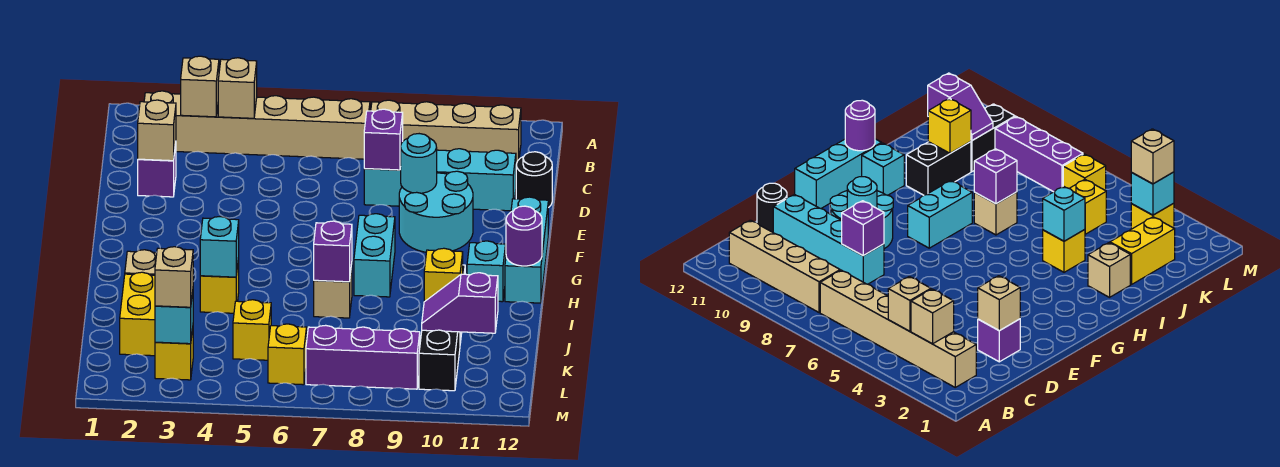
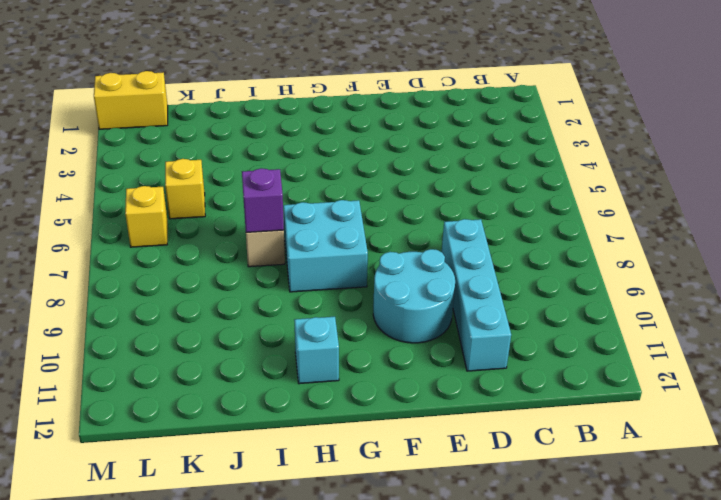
cyan 2x2 brick [283,200,368,292] -> cyan 1x2 brick [354,214,395,297]
yellow 1x2 brick [94,71,168,129] -> yellow 1x2 brick moved to [120,272,155,356]
none -> tan 1x6 brick [144,91,370,159]
none -> tan 1x4 brick [371,100,521,164]
none -> purple 1x1 brick [138,144,176,197]
none -> black 1x1 round brick [516,152,552,208]

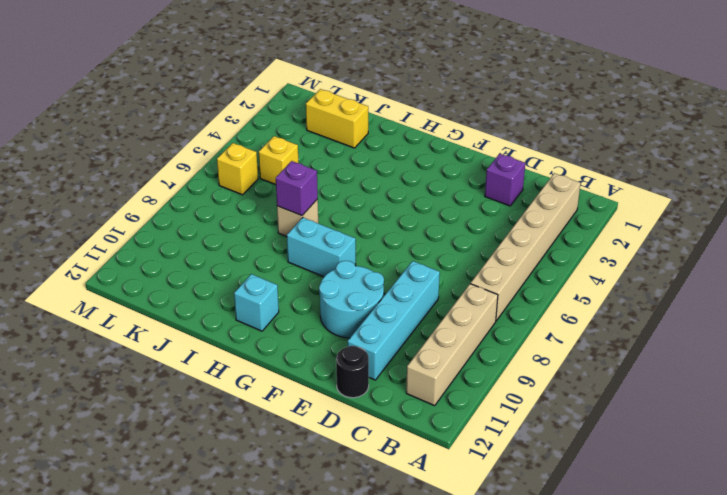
none -> cyan 1x3 brick [505,197,548,303]
none -> tan 1x1 brick [125,250,157,275]
none -> yellow 1x1 brick [200,258,239,313]
none -> black 1x2 brick [906,142,971,195]

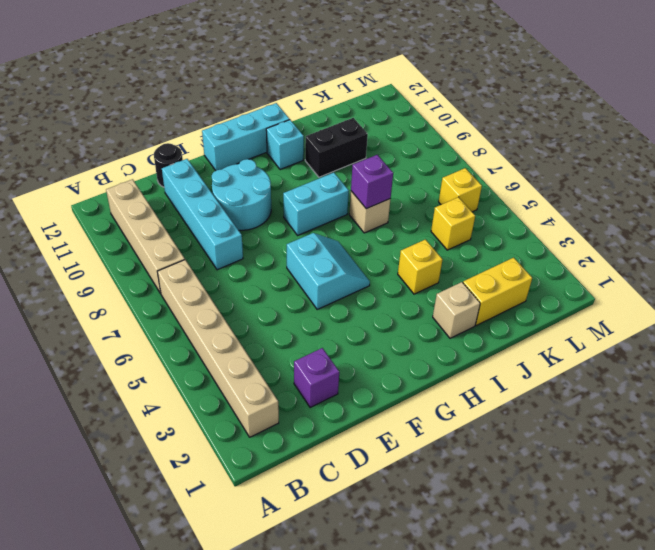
cyan 2x2 slope [287,233,370,309] -> none
none -> black 1x2 brick [419,330,460,391]
none -> yellow 1x1 brick [155,329,193,380]
none -> purple 1x3 brick [306,325,420,389]
none -> tan 1x1 brick [181,56,219,117]

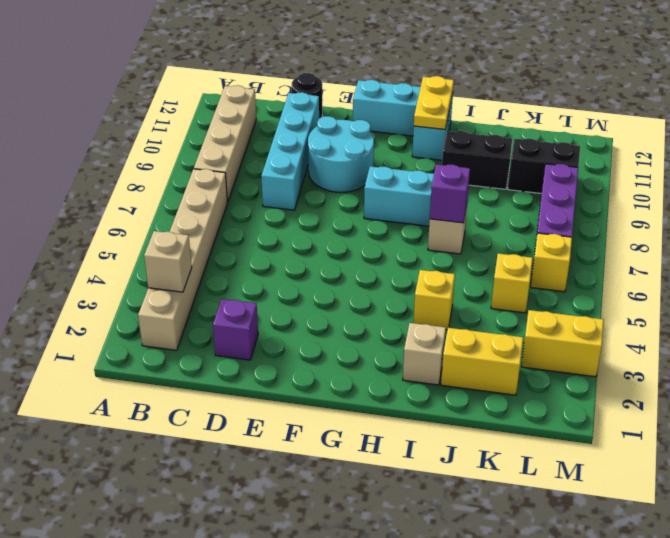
yellow 1x2 plate [414,76,454,129] -> purple 1x1 round brick [506,206,542,266]
yellow 1x2 brick [521,310,604,377] -> yellow 1x1 brick [155,329,193,380]
none -> tan 1x1 brick [218,58,257,118]
none -> tan 1x1 brick [138,100,176,161]
none -> purple 1x1 brick [364,109,403,170]
none -> cyan 1x1 round brick [401,134,437,193]

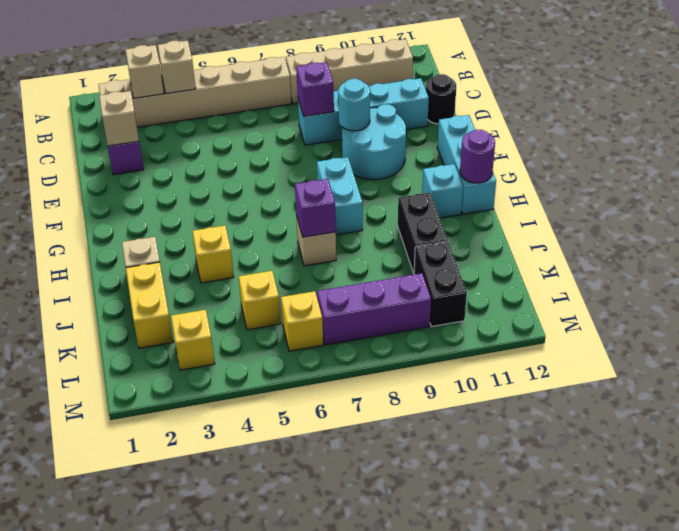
none -> cyan 1x1 brick [200,217,239,277]
none -> yellow 1x1 brick [424,248,463,302]
none -> purple 1x2 slope [422,273,498,333]
none -> cyan 1x1 brick [155,292,193,344]

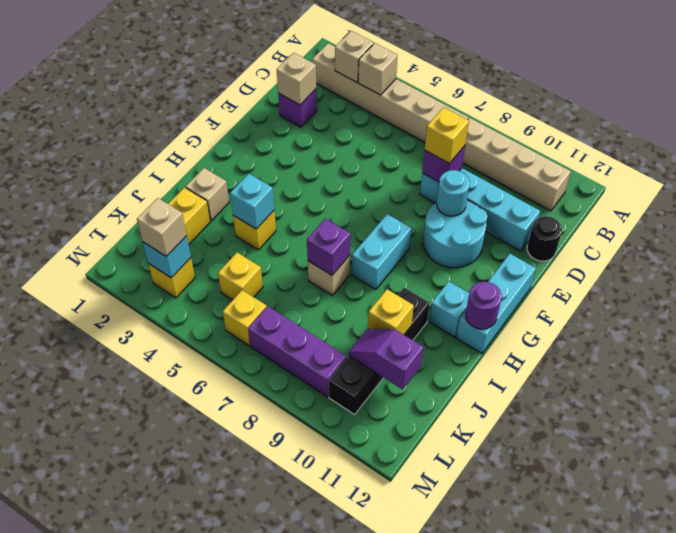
yellow 1x1 brick [425,107,469,163] -> none

